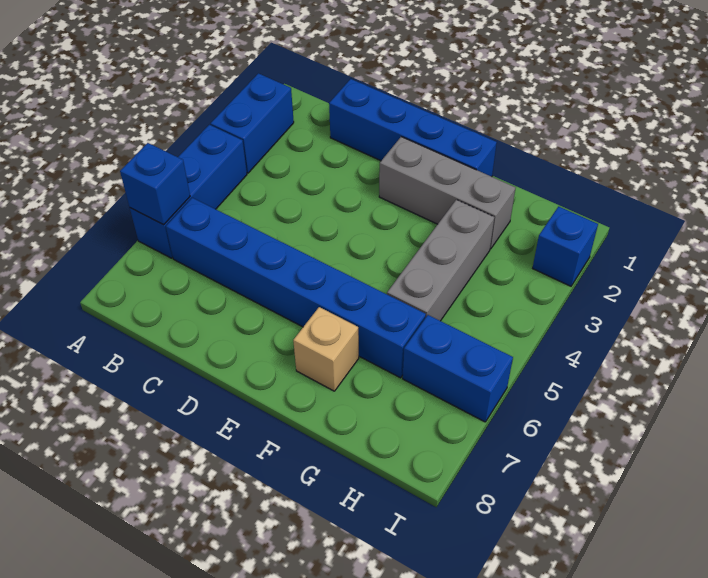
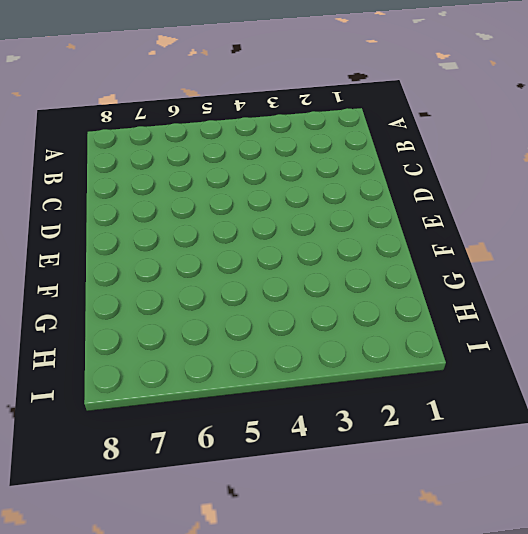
none -> blue 1x2 brick [211,73,294,173]
none -> blue 1x3 brick [130,125,247,258]

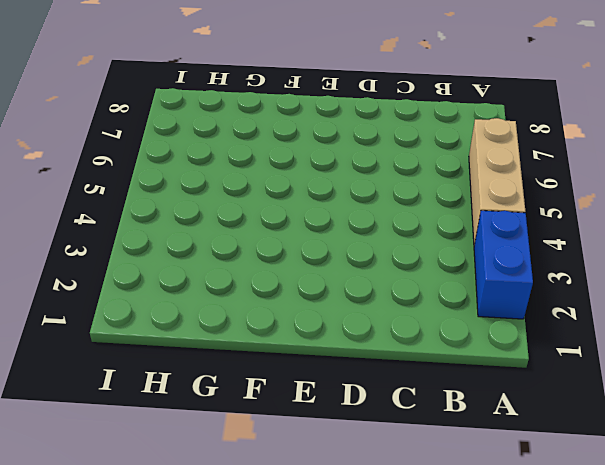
tan 1x3 brick [469,118,525,245] -> blue 1x3 brick [130,125,247,258]
none -> blue 1x6 brick [166,198,426,378]
none -> blue 1x4 brick [329,79,497,177]

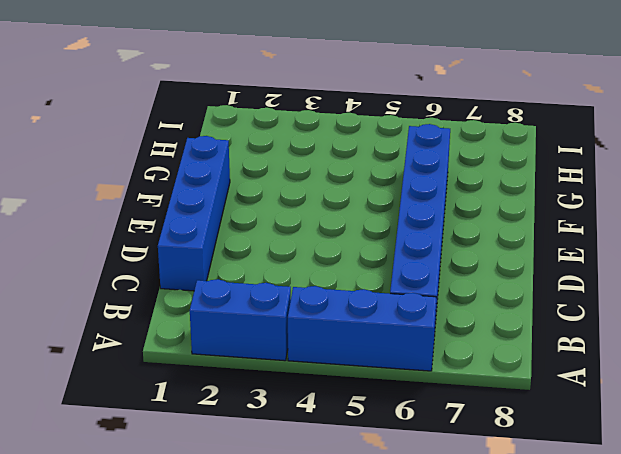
none -> grey 1x3 brick [379,137,516,249]
none -> tan 1x1 brick [293,307,359,391]

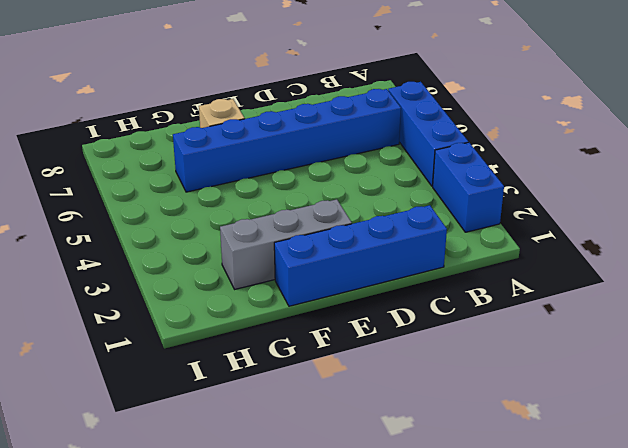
none -> grey 1x3 brick [387,200,494,321]
none -> blue 1x2 brick [403,315,513,422]

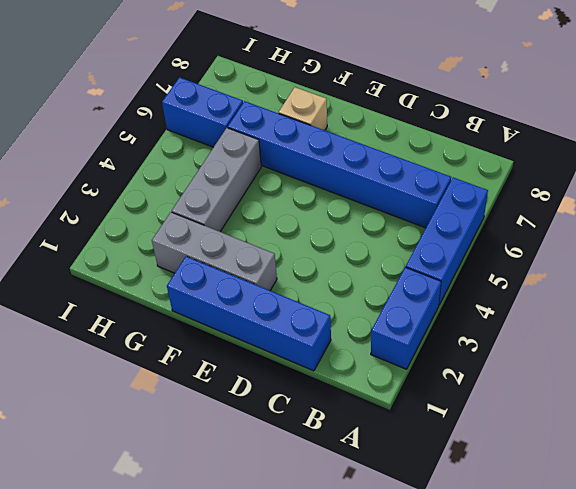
none -> blue 1x1 brick [533,206,598,286]
none -> blue 1x1 brick [120,143,190,225]

